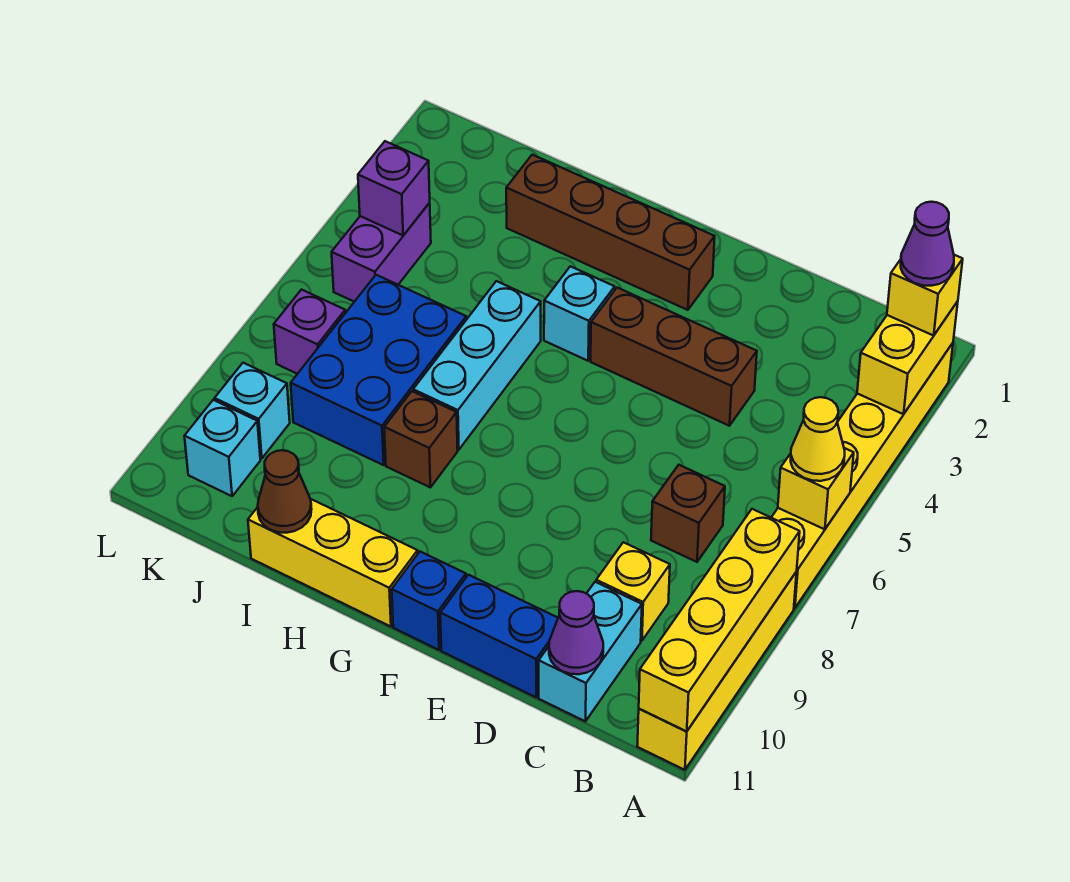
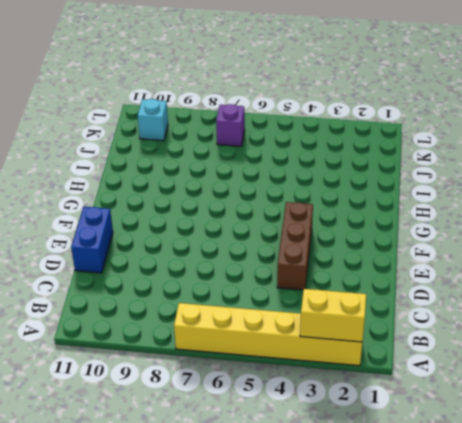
none -> yellow 1x4 brick [637,572,797,770]
none -> brown 1x1 brick [651,465,725,562]
none -> yellow 1x1 brick [596,542,670,641]

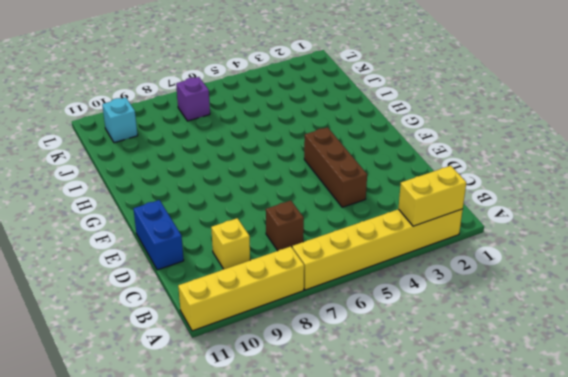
none -> cyan 1x2 brick [539,582,642,721]
none -> brown 1x4 brick [506,155,715,310]
none -> blue 1x1 brick [392,552,466,650]

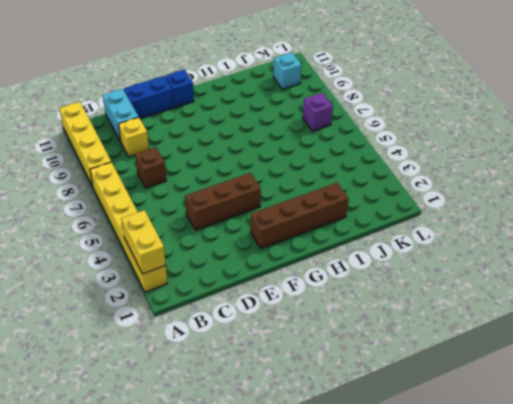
none -> cyan 1x1 brick [544,266,615,361]
none -> yellow 1x3 brick [248,499,418,627]
none -> cyan 1x3 brick [413,281,541,450]

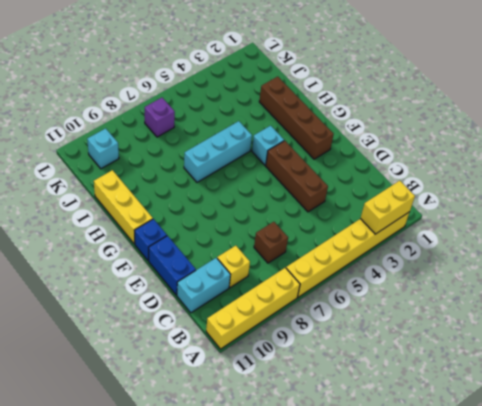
none -> brown 1x1 brick [384,391,458,487]
none -> blue 2x3 brick [291,275,466,465]
none -> purple 1x2 brick [332,203,431,302]

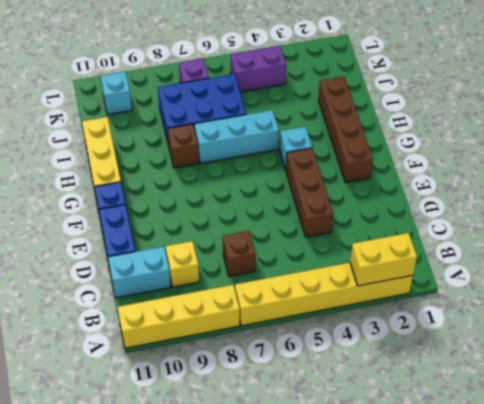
none -> cyan 1x1 brick [215,363,290,459]
none -> yellow 1x1 brick [778,448,854,529]
none -> yellow 1x4 brick [639,509,800,731]

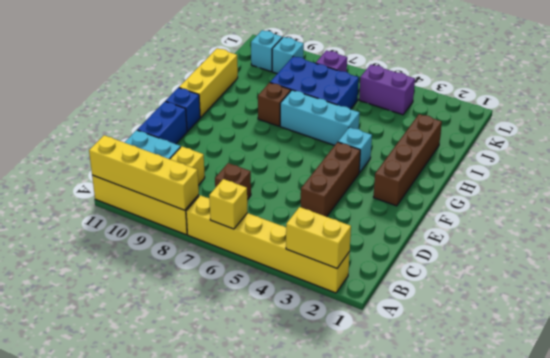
none -> purple 1x1 cone [549,591,603,674]
none -> brown 1x1 cone [258,450,312,533]
none -> purple 1x1 brick [358,141,430,235]

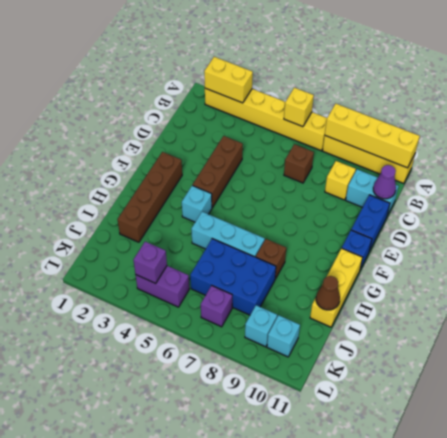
none -> yellow 1x1 brick [887,255,963,336]
none -> yellow 1x1 cone [791,397,845,481]
none -> purple 1x1 cone [901,202,954,286]

